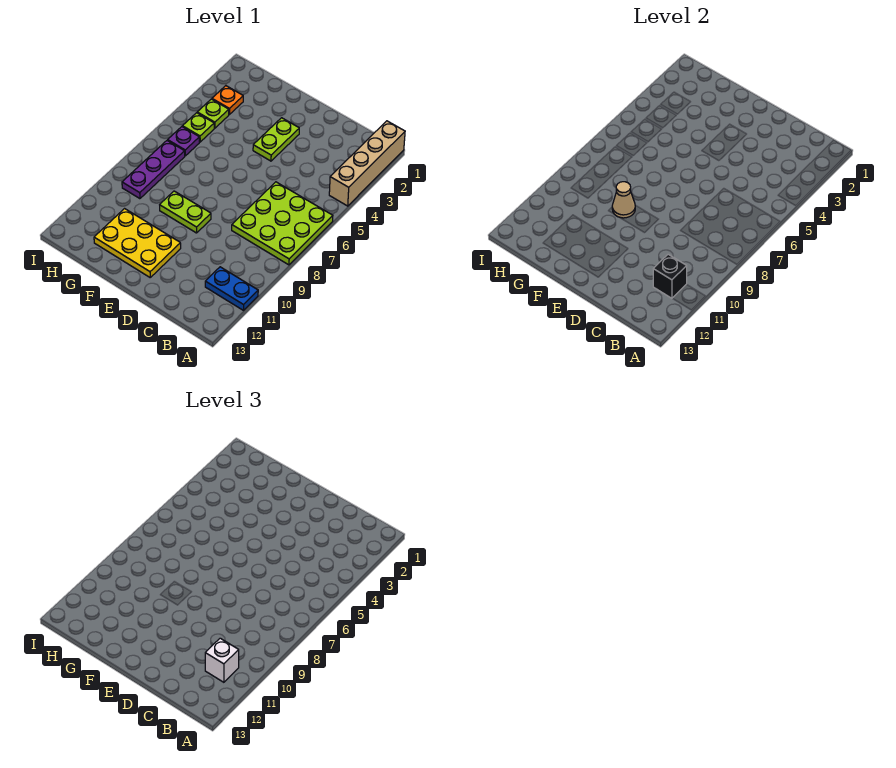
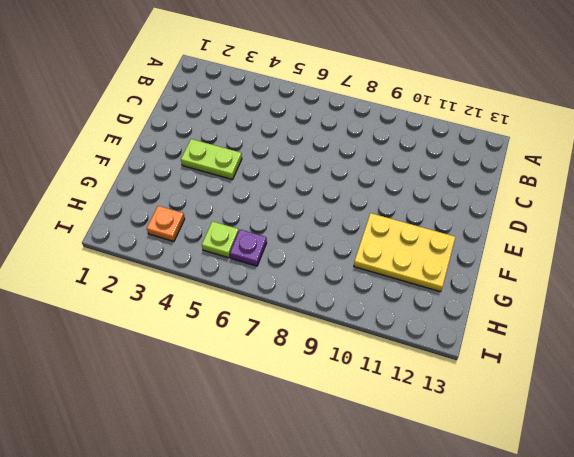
yellow 2x3 plate [354,213,455,292] -> yellow 2x3 plate turned to [94,209,181,277]
none -> tan 1x4 brick [329,121,405,206]
none -> lime 3x3 plate [232,182,333,265]
none -> blue 1x2 plate [205,267,258,310]

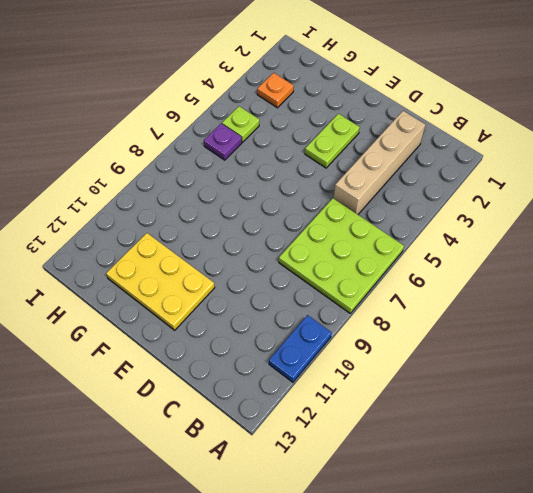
blue 1x2 plate [269,315,331,382] -> blue 1x2 plate turned to [205,267,258,310]
tan 1x4 brick [334,111,425,214] -> tan 1x4 brick moved to [329,121,405,206]
none -> lime 1x2 plate [160,191,211,233]
none -> lime 1x1 plate [197,99,229,128]
none -> purple 1x3 plate [122,141,185,199]

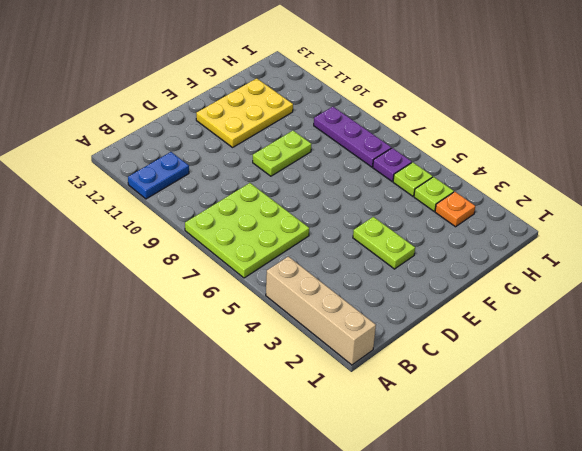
none -> black 1x1 brick [653,254,687,298]
none -> tan 1x1 cone [612,182,635,218]
none -> white 1x1 brick [205,638,239,682]

